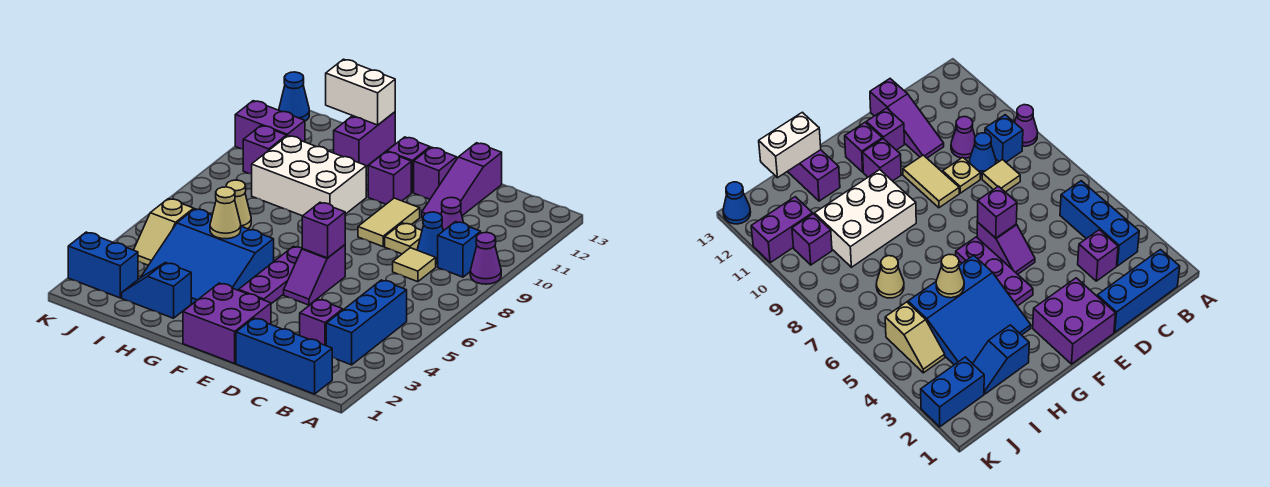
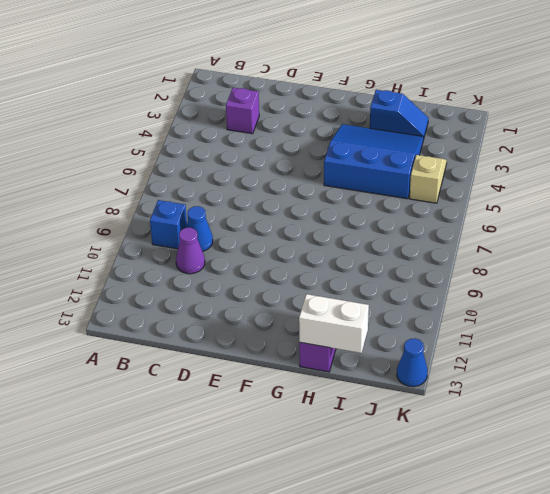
none -> purple 1x1 cone [470,232,501,284]
none -> blue 1x3 brick [236,318,332,394]
none -> blue 1x3 brick [326,280,407,365]
none -> tan 1x1 tile [393,248,436,282]

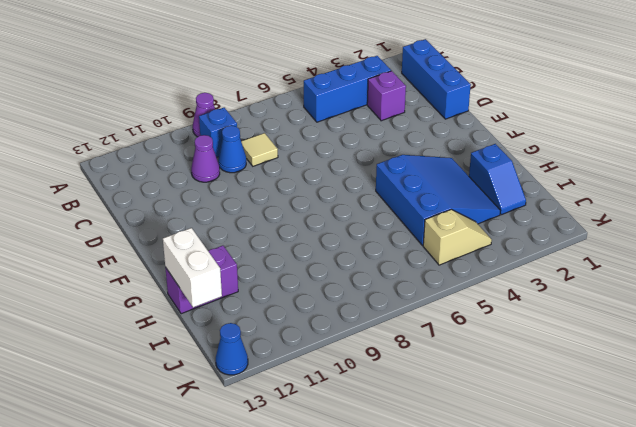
none -> tan 1x1 plate [385,223,422,254]
none -> purple 1x3 slope [422,143,502,218]
none -> purple 2x2 brick [183,283,271,363]
none -> purple 1x2 slope [284,245,345,305]

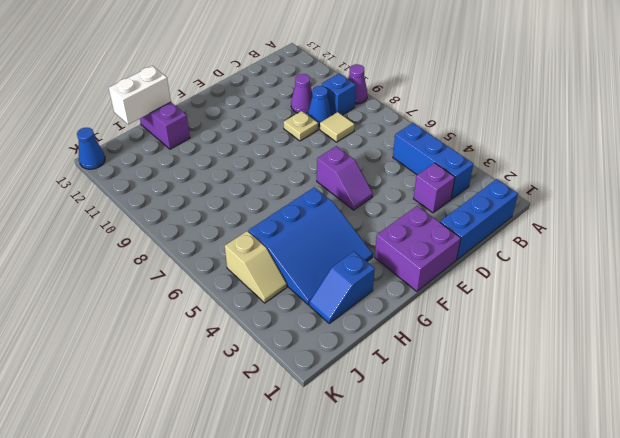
none -> purple 1x3 slope [422,143,502,218]
none -> tan 1x2 tile [358,198,420,246]
none -> purple 1x1 brick [414,147,457,199]
none -> purple 1x3 plate [239,246,303,304]

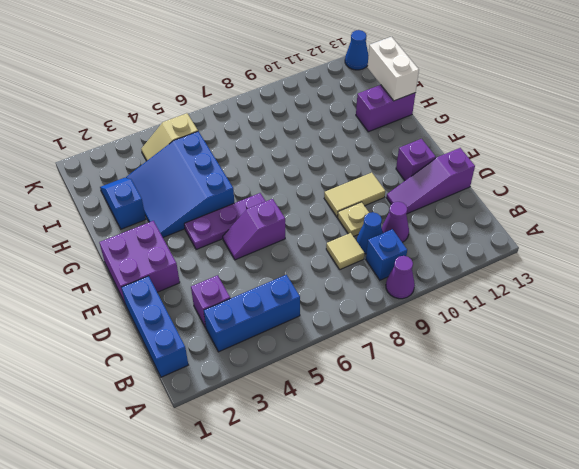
none -> purple 1x1 brick [368,152,411,204]
none -> purple 1x1 brick [387,137,430,192]
none -> white 2x3 brick [252,136,366,216]
none -> tan 1x1 cone [226,180,251,229]

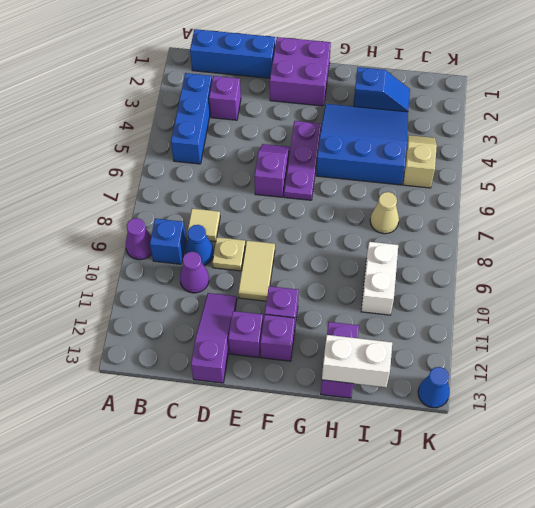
white 1x2 brick [361,242,398,315] -> white 2x3 brick [252,136,366,216]
none -> blue 1x2 brick [68,232,138,298]
none -> purple 1x1 brick [243,126,286,174]
none -> purple 1x2 brick [235,101,305,149]
none -> purple 1x1 brick [302,202,345,258]

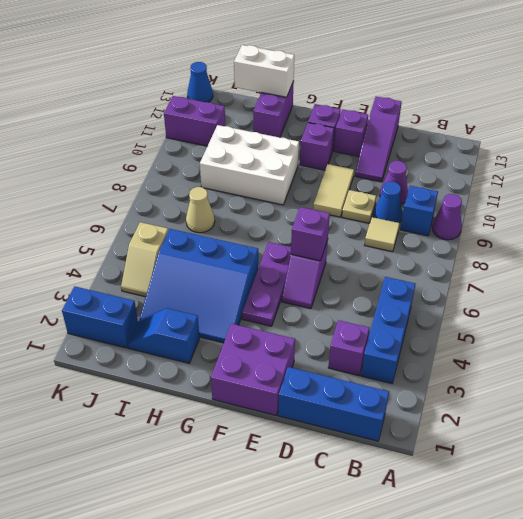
none -> purple 1x1 brick [243,126,286,174]
none -> tan 1x1 cone [210,187,241,239]

